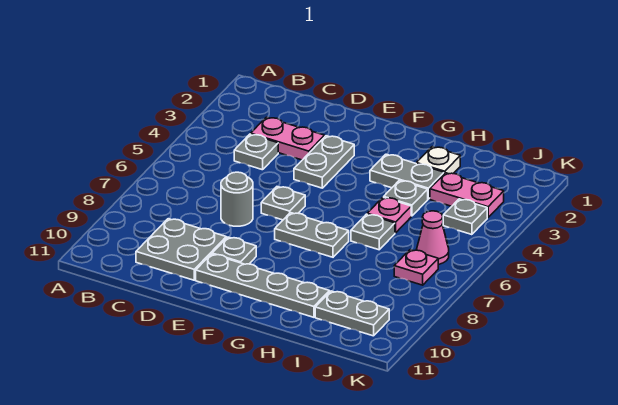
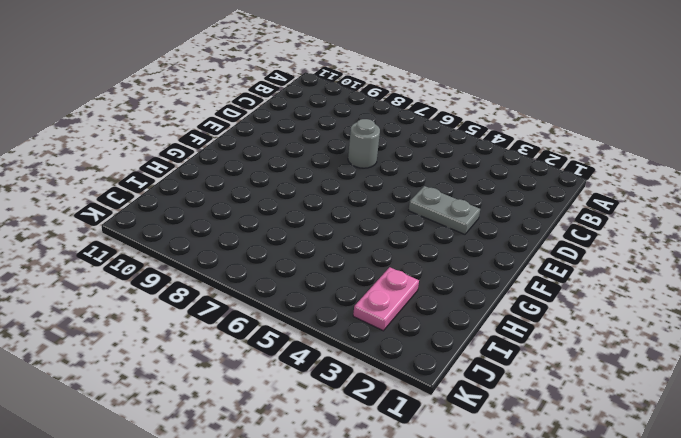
none -> pink 1x2 plate [251,117,325,160]
none -> grey 1x1 plate [234,134,278,170]
none -> grey 2x2 plate [136,219,226,280]

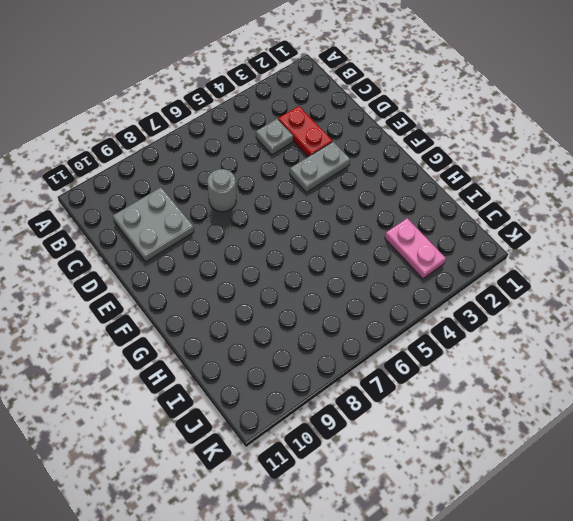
red 1x2 plate [278,106,332,157] -> pink 1x2 plate [251,117,325,160]
none -> grey 1x1 plate [261,187,305,220]
none -> grey 1x1 plate [212,237,256,264]
none -> grey 1x4 plate [196,254,329,317]

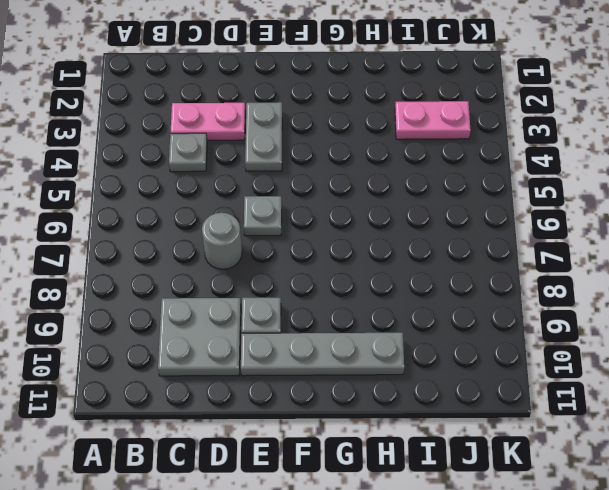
none -> grey 1x2 plate [275,213,349,257]
none -> grey 1x2 plate [370,154,444,199]
none -> white 1x1 plate [416,147,460,174]

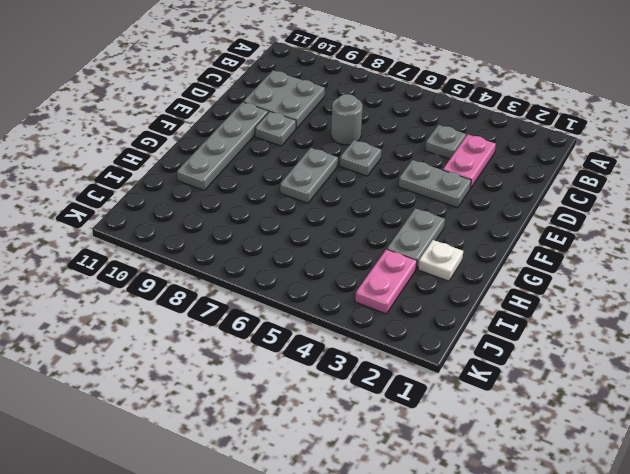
none -> grey 1x1 plate [384,180,428,216]
none -> pink 1x1 plate [367,197,411,233]
none -> grey 1x1 plate [351,214,395,250]

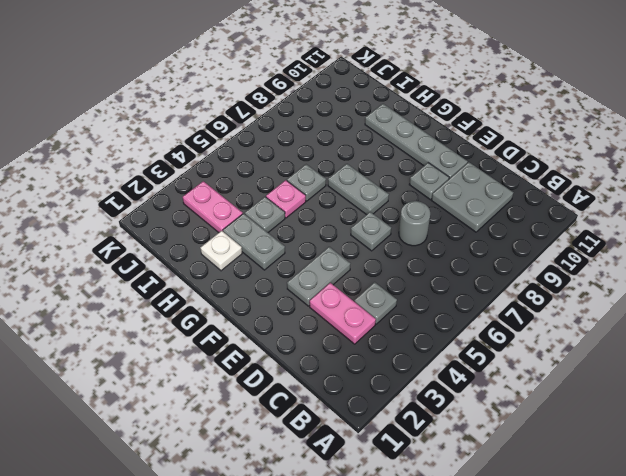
none -> grey 1x2 plate [315,291,389,336]
none -> grey 1x1 plate [443,199,487,235]
none -> pink 1x1 cone [417,211,449,264]

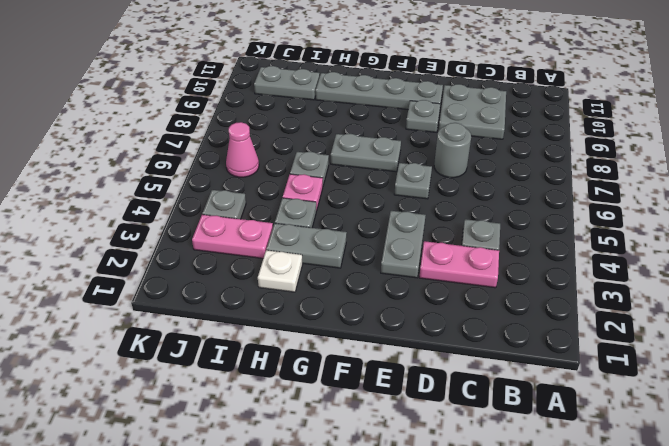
none -> pink 1x1 plate [394,250,438,285]

